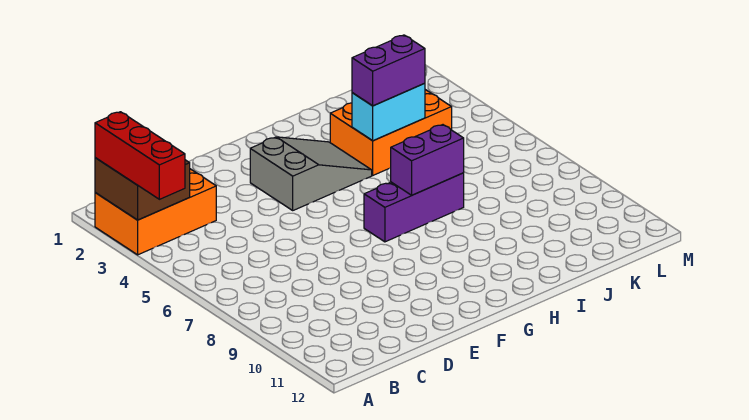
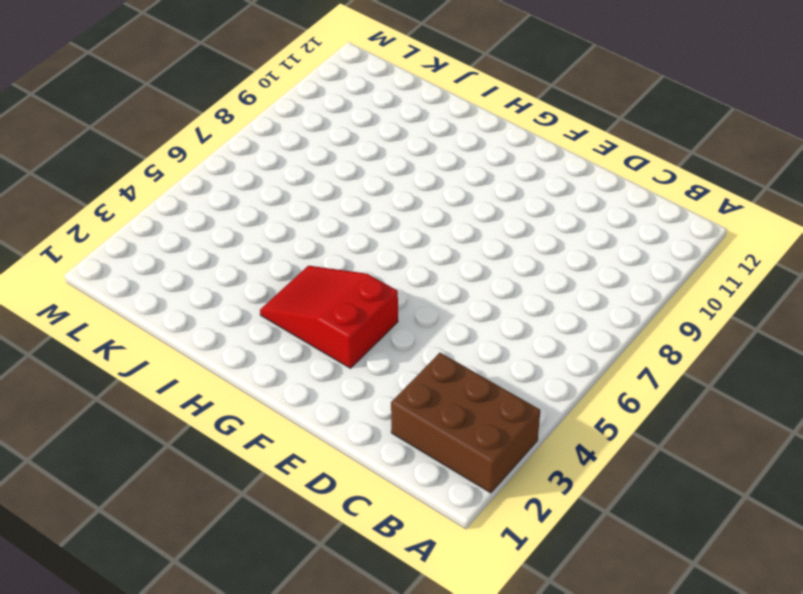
brown 2x3 brick [391,353,540,493] -> orange 2x3 brick [95,169,216,255]
red 2x3 slope [260,266,398,368] -> grey 2x3 slope [250,137,372,210]
none -> purple 1x3 brick [364,173,464,242]
none -> orange 2x3 brick [330,90,452,175]

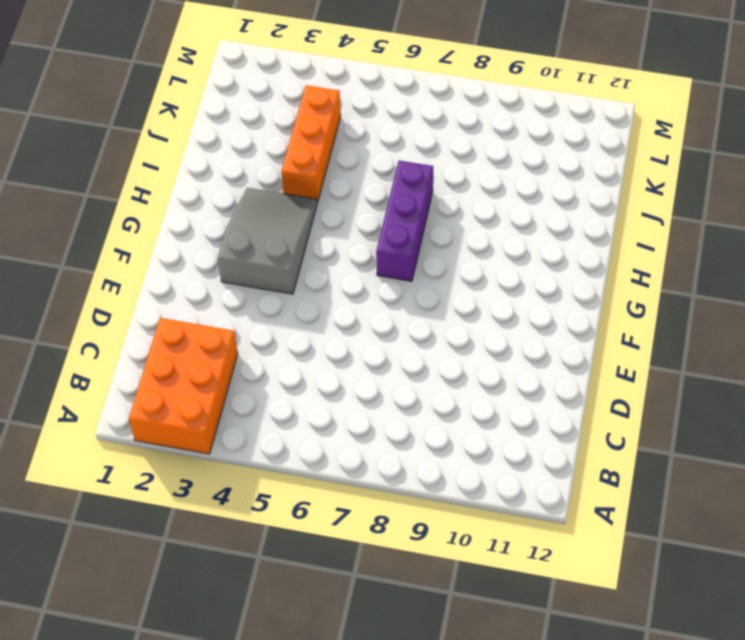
orange 1x3 brick [281,85,341,202] -> orange 2x3 brick [330,90,452,175]
none -> brown 2x2 brick [95,158,190,220]
none -> purple 1x2 brick [391,125,464,195]

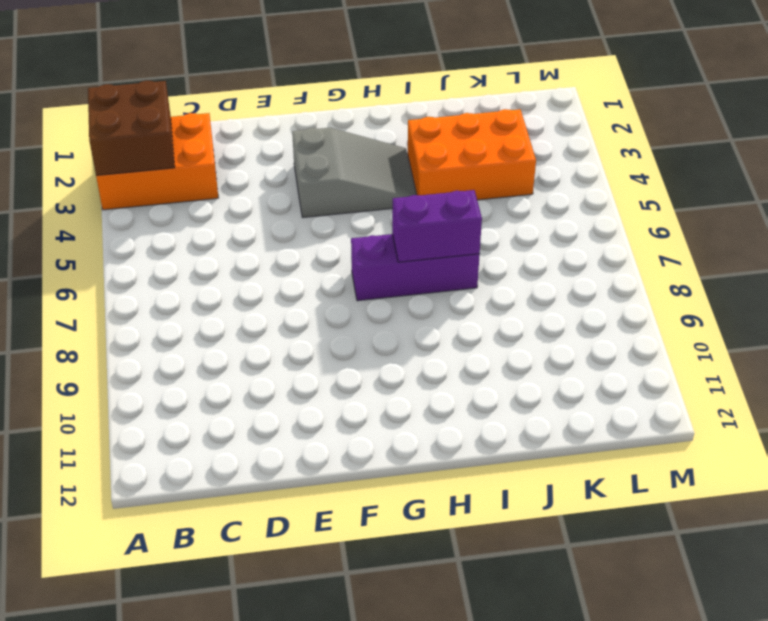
none -> cyan 1x2 brick [352,83,425,141]
none -> red 1x3 brick [95,112,185,199]

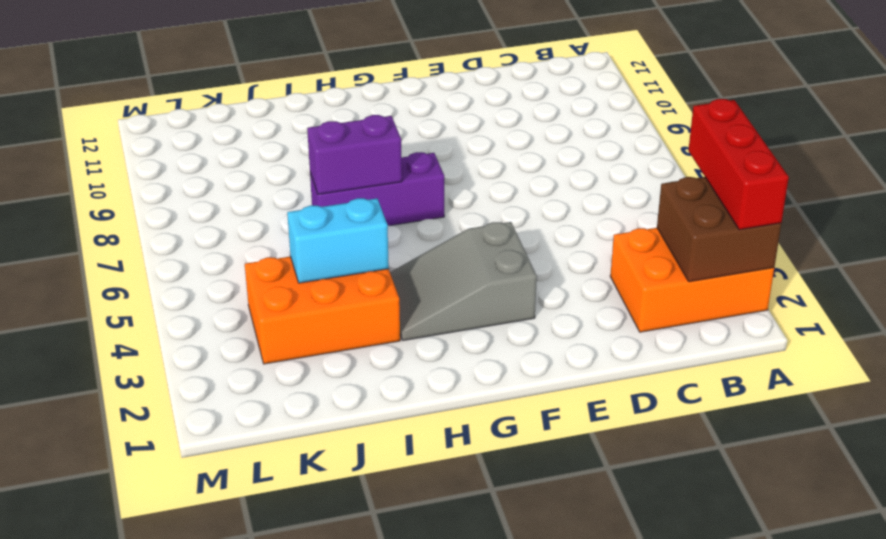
none -> purple 1x2 brick [352,35,425,106]

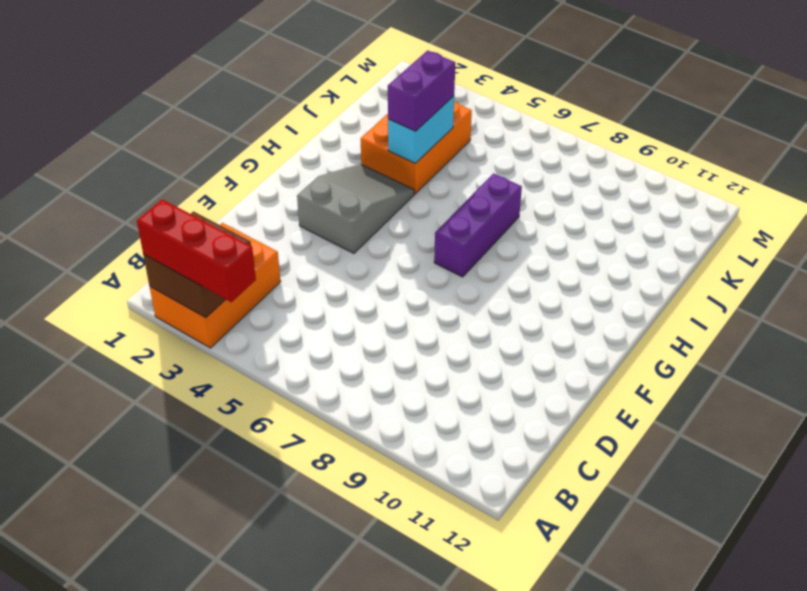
none -> purple 1x2 brick [391,125,464,195]

